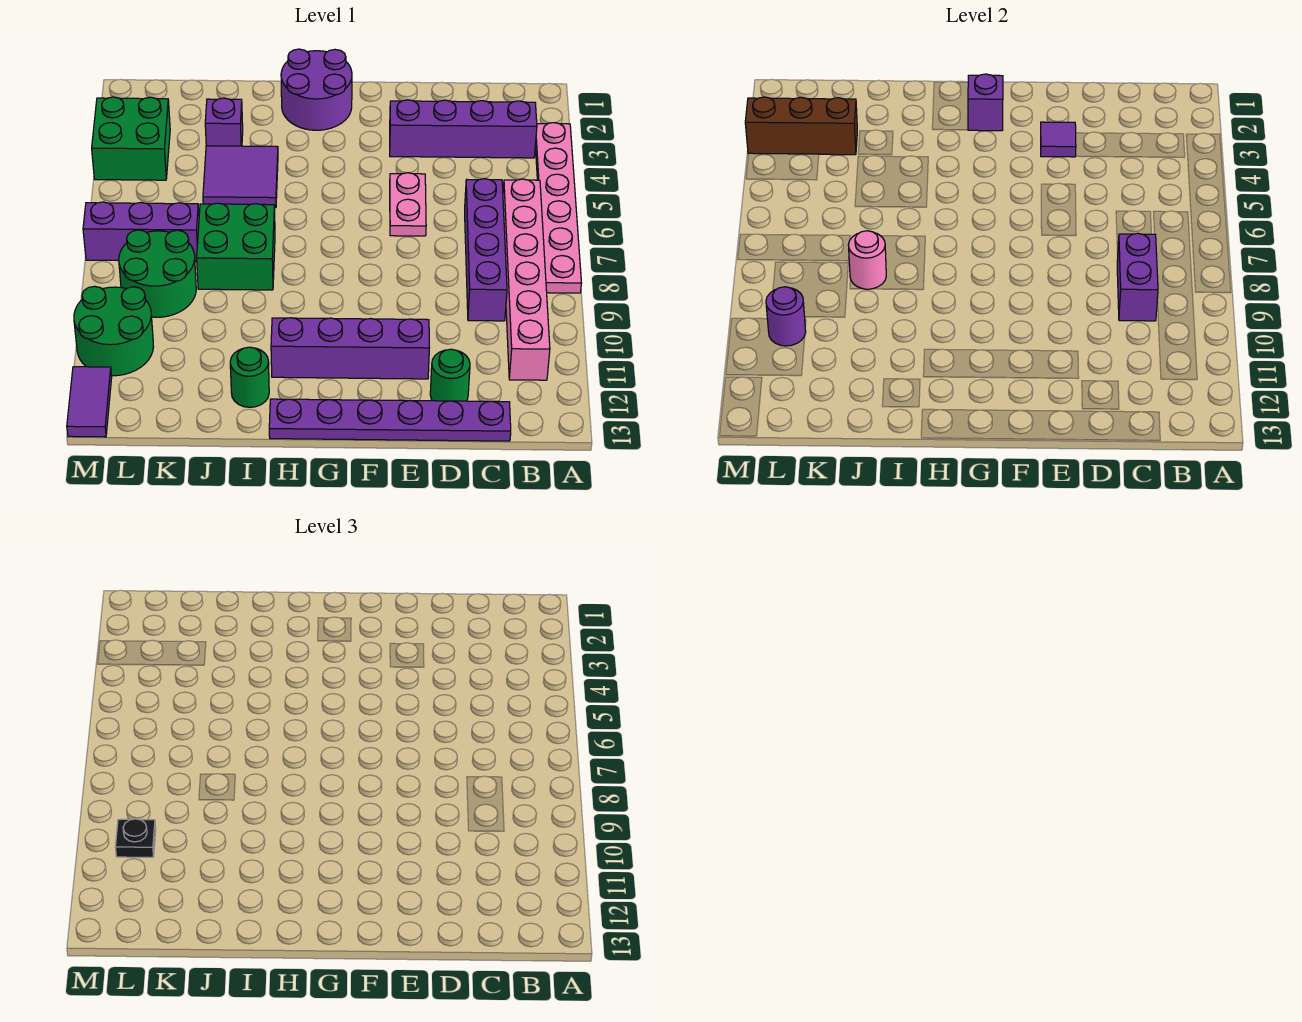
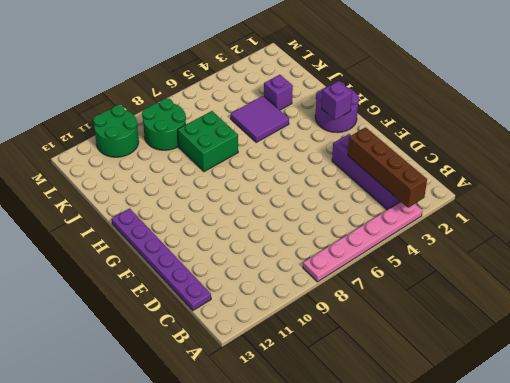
brown 1x4 brick [348,127,427,208] -> none
none -> pink 1x6 brick [503,179,550,380]
none -> purple 1x4 brick [465,179,507,321]
none -> green 1x1 round brick [430,349,470,401]

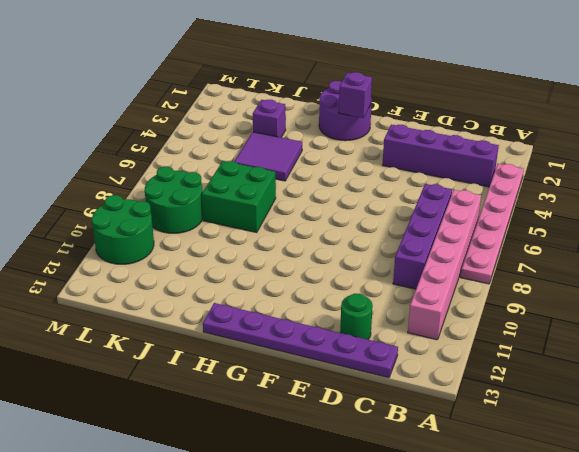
none -> pink 1x2 plate [390,173,426,236]
none -> purple 1x4 brick [271,318,430,379]
none -> green 1x1 round brick [230,347,269,407]

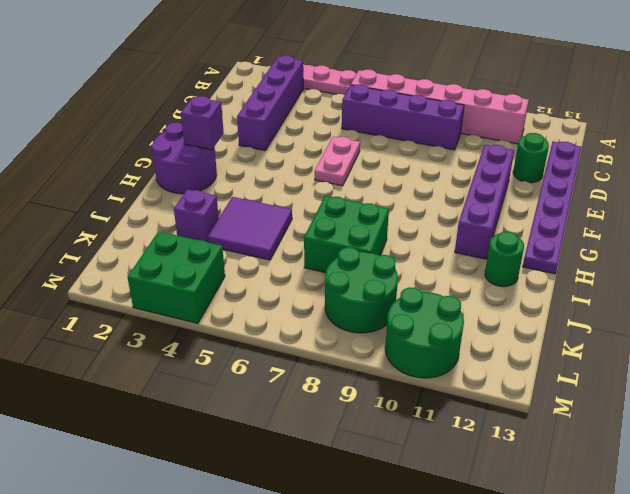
pink 1x2 plate [315,137,360,186] -> pink 1x2 plate turned to [390,173,426,236]
none -> purple 1x3 brick [83,202,199,261]
none -> purple 1x2 tile [67,367,112,437]
none -> purple 1x2 brick [1117,233,1158,321]

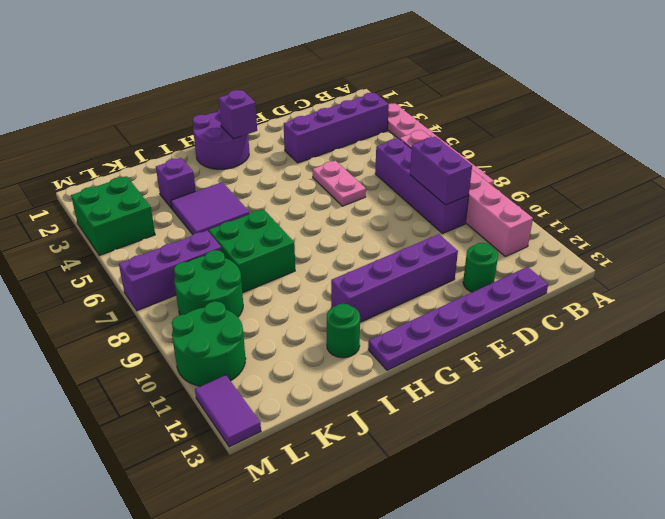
none -> purple 1x1 tile [1041,122,1076,157]
none -> pink 1x1 round brick [848,231,886,289]
none -> brown 1x3 brick [745,97,857,155]

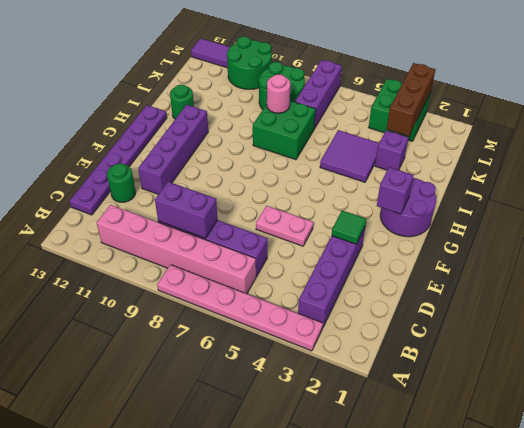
green 1x1 tile [332,211,366,244] -> purple 1x1 tile [1041,122,1076,157]
none -> purple 1x1 round brick [766,287,806,346]
none -> black 1x1 plate [115,819,156,857]

